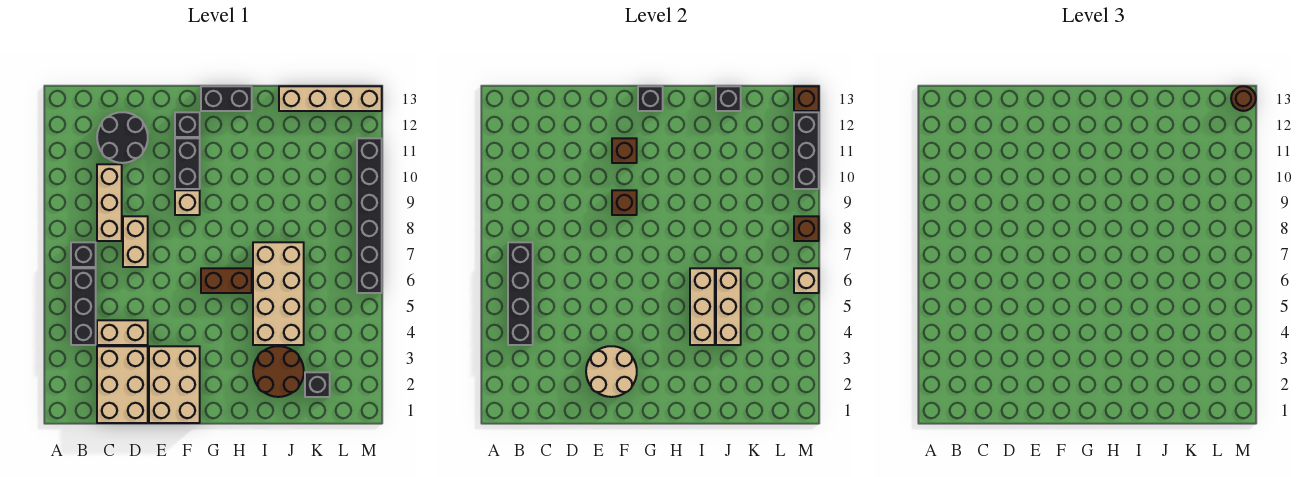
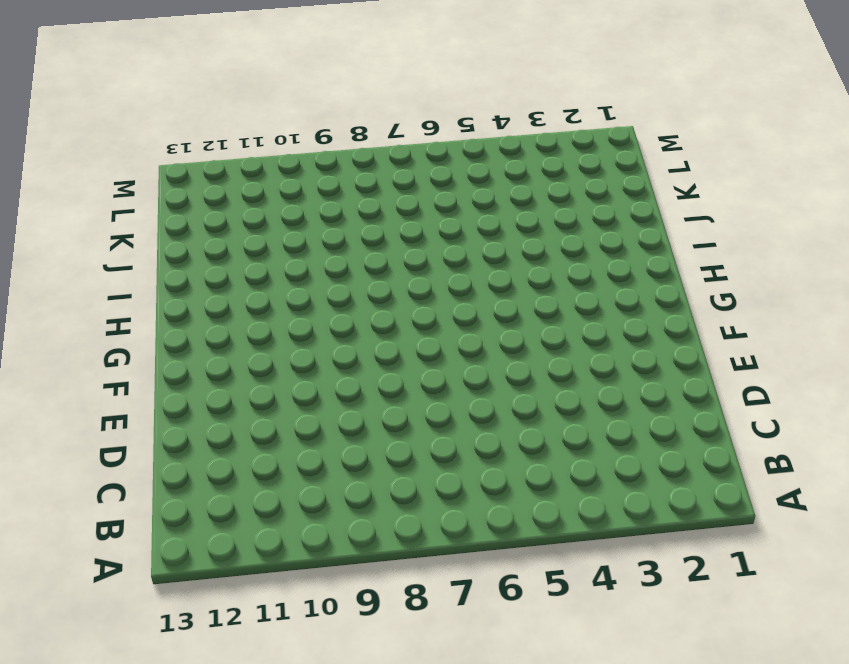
none -> black 1x3 brick [71,268,96,345]
none -> black 1x1 brick [71,242,96,267]
none -> tan 2x3 brick [97,346,148,423]
none -> tan 1x2 brick [97,320,148,345]

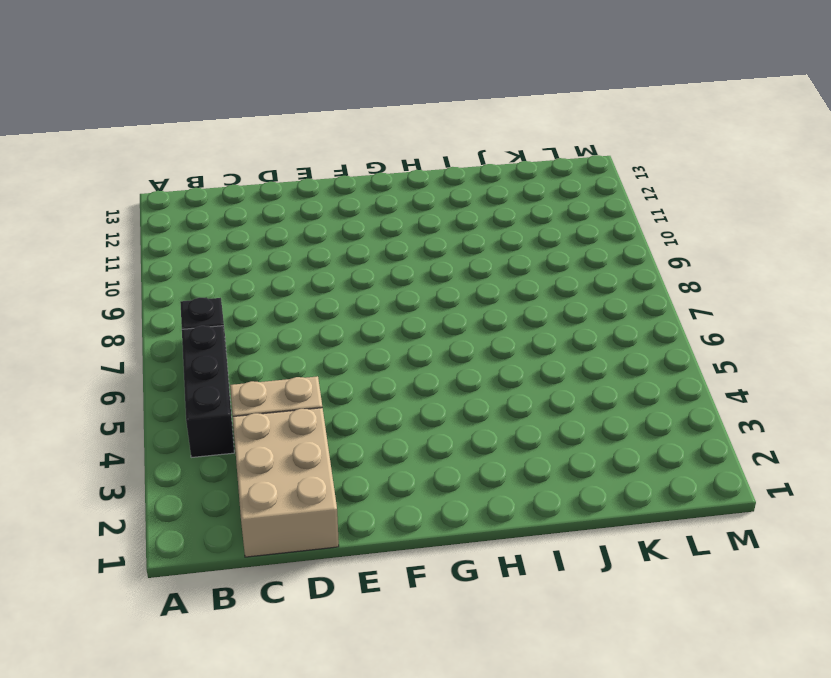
none -> tan 1x3 brick [97,164,122,241]
none -> black 2x2 round brick [97,112,148,163]
none -> tan 1x2 brick [123,216,148,267]
none -> tan 2x3 brick [149,346,200,423]

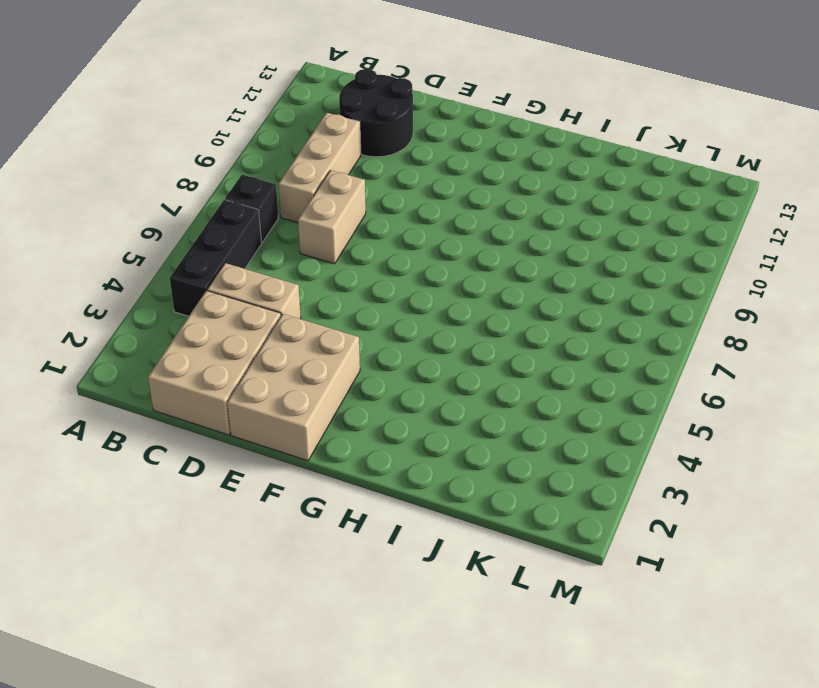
none -> tan 1x1 brick [175,190,200,215]
none -> black 1x2 brick [175,138,200,189]
none -> black 1x1 brick [175,112,200,137]
none -> brown 1x2 brick [201,268,252,293]

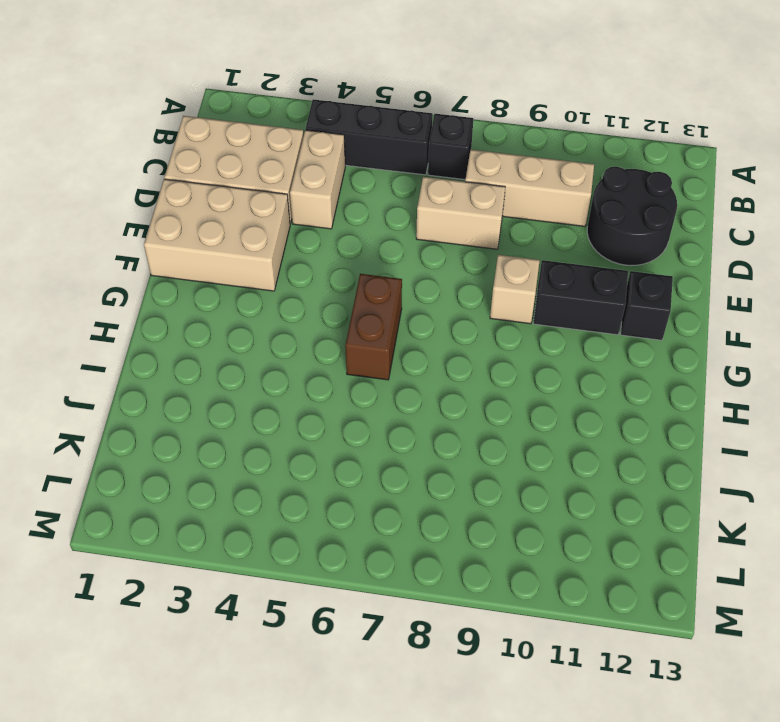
none -> black 1x2 brick [201,86,252,111]
none -> brown 2x2 round brick [253,346,304,397]
none -> tan 2x4 brick [253,242,304,345]
none -> tan 1x4 brick [279,86,382,111]

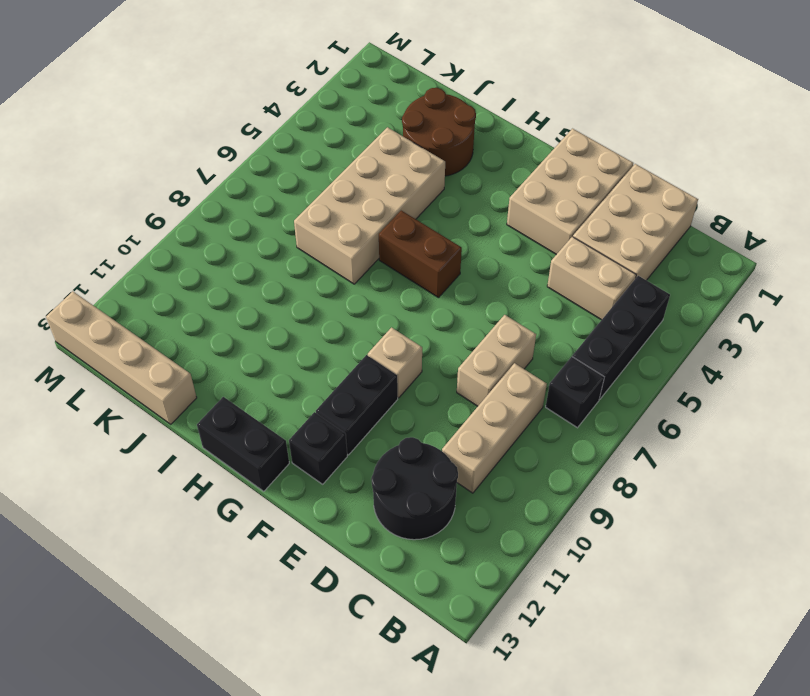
none -> black 1x1 brick [305,372,330,397]
none -> black 1x6 brick [357,138,382,293]
none -> black 1x4 brick [508,242,533,345]
none -> tan 2x2 round brick [586,346,637,397]

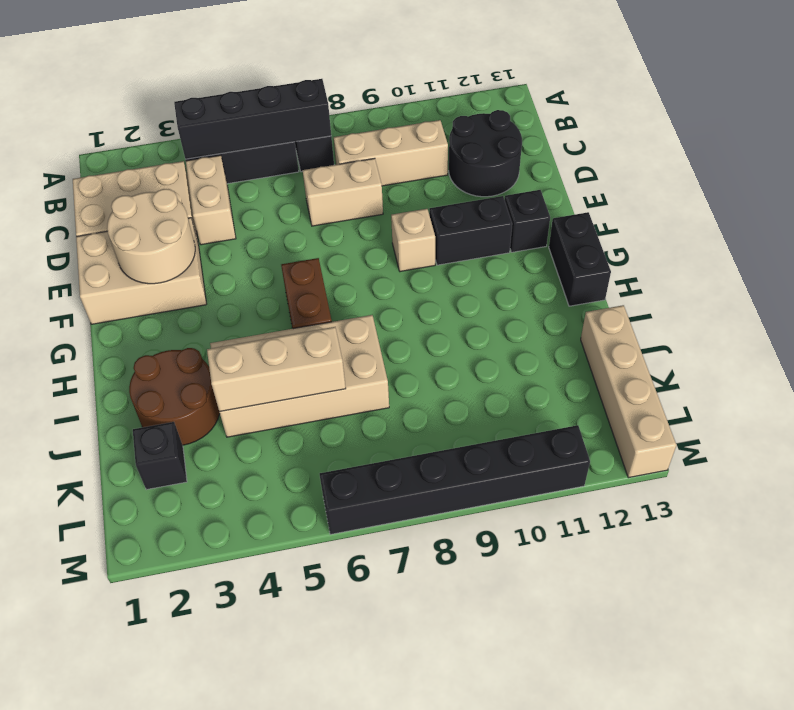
none -> brown 1x1 brick [612,190,637,215]
none -> brown 1x1 brick [612,138,637,163]
none -> black 1x1 brick [638,86,663,111]
none -> tan 1x3 brick [690,268,715,345]

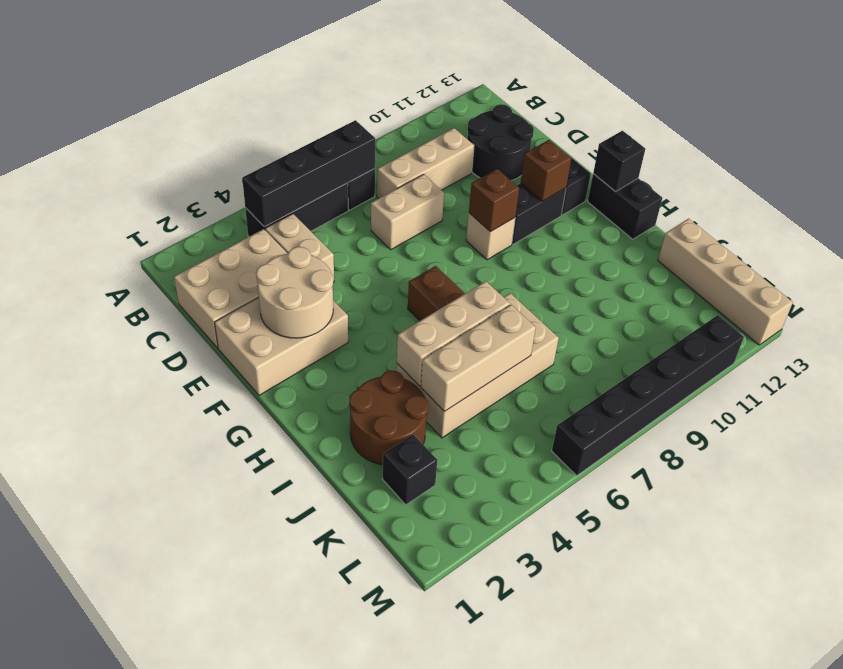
none -> black 1x1 brick [716,86,741,111]
none -> tan 1x1 brick [794,268,819,293]
none -> brown 1x1 brick [794,216,819,241]
none -> black 1x3 brick [794,112,819,189]

